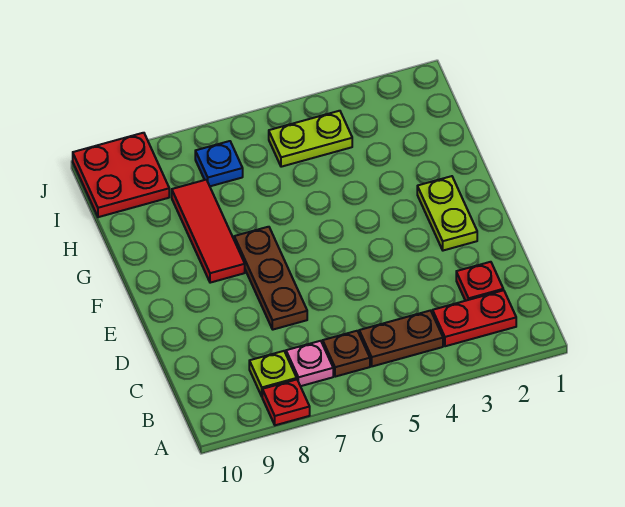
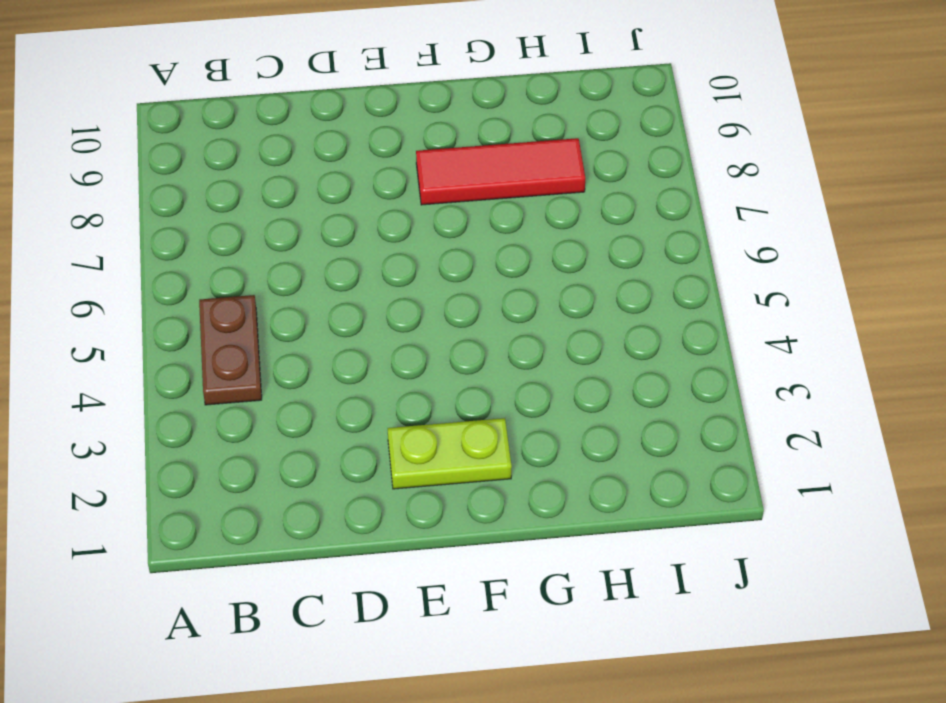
none -> red 1x1 plate [262,380,310,425]
none -> red 1x2 plate [433,290,516,346]
none -> brown 1x1 plate [323,331,370,377]

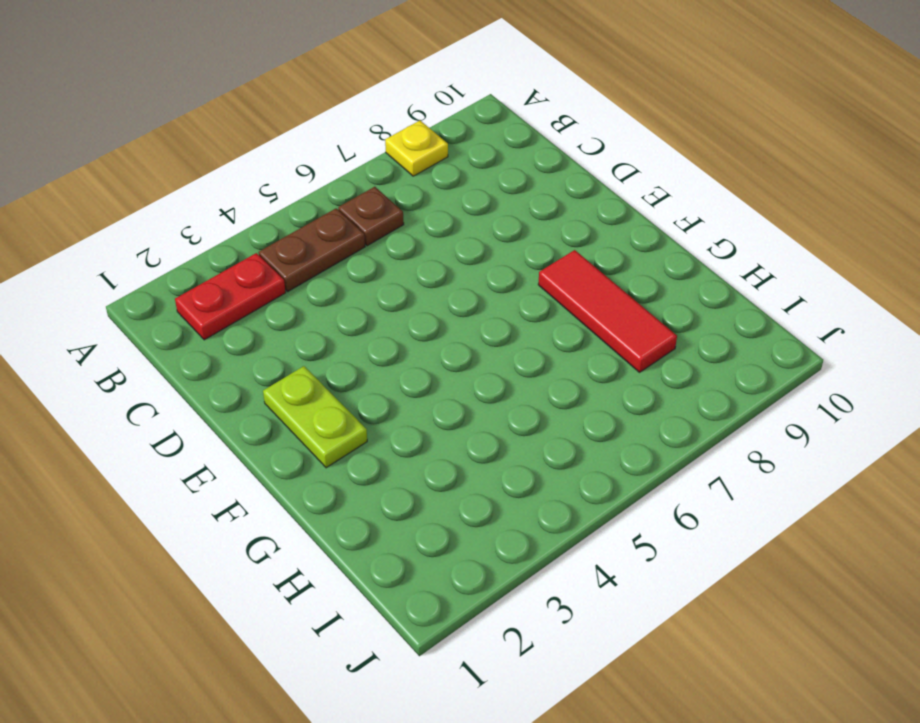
yellow 1x1 plate [385,121,448,176] -> red 1x1 plate [262,380,310,425]
none -> pink 1x1 plate [286,341,333,386]
none -> lime 1x1 plate [249,351,297,396]
none -> red 1x1 plate [456,262,503,301]

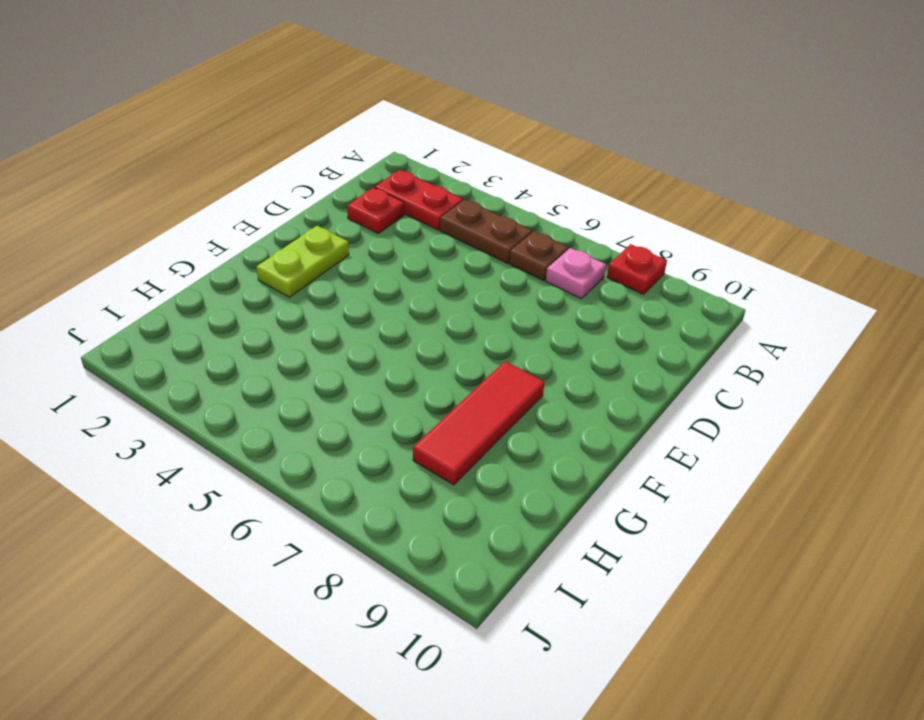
none -> lime 1x1 plate [249,351,297,396]
none -> brown 1x3 plate [234,227,307,330]
none -> lime 1x2 plate [269,111,352,167]

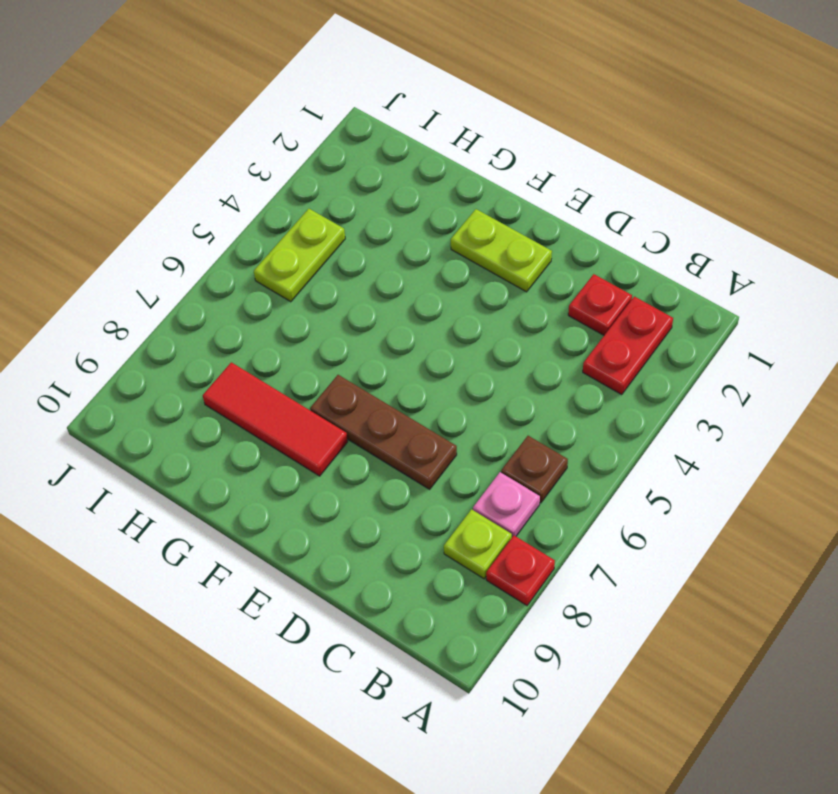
none -> brown 1x2 plate [359,311,443,366]
none -> blue 1x1 plate [195,141,243,186]
none -> red 2x2 plate [73,133,169,217]

